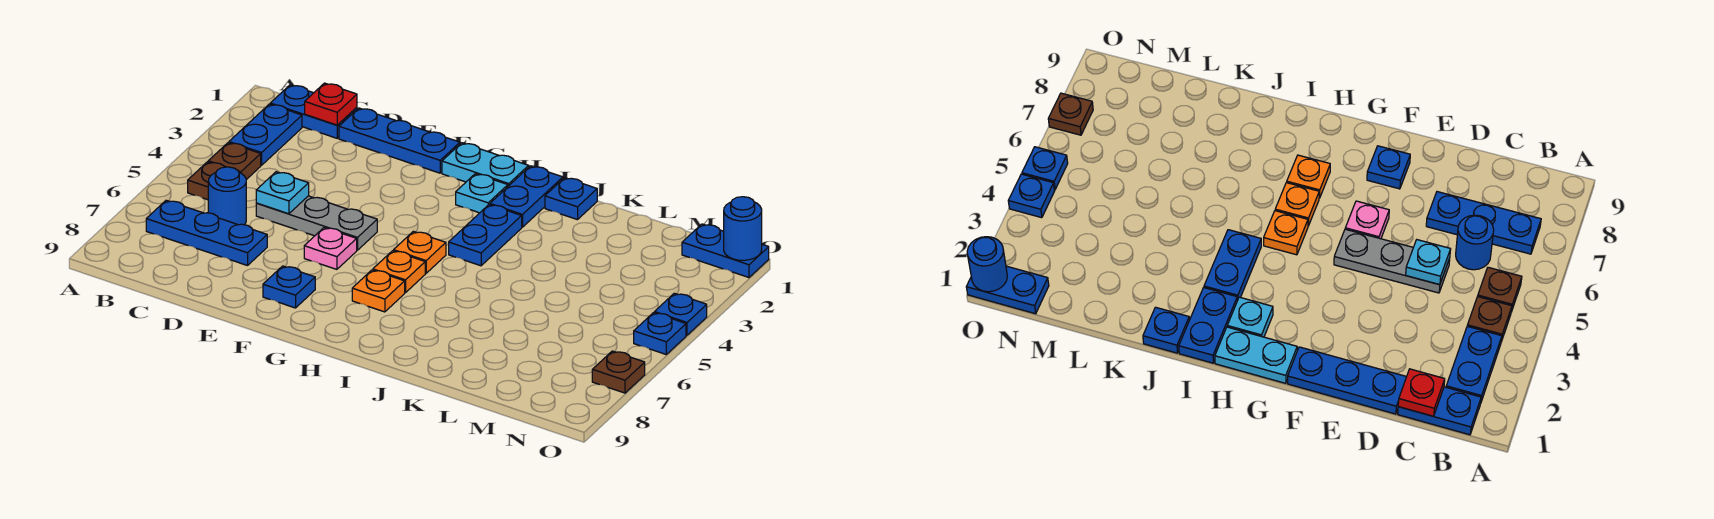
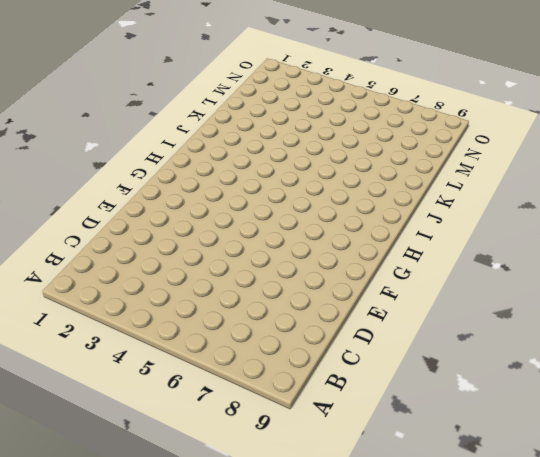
none -> blue 1x2 plate [270,85,357,138]
none -> blue 1x2 plate [229,104,302,165]
none -> brown 1x1 plate [208,143,261,180]

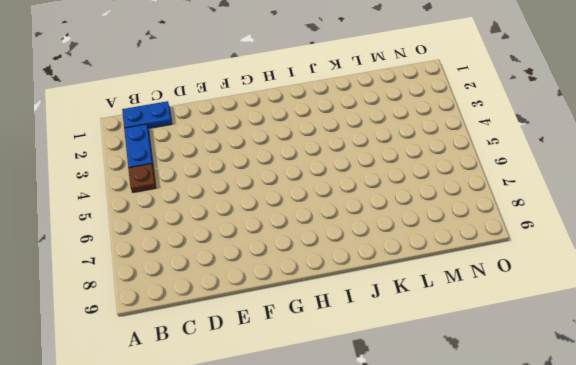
none -> brown 1x1 plate [188,162,225,200]
none -> blue 1x3 plate [146,200,267,266]
none -> blue 1x1 round brick [208,167,246,225]

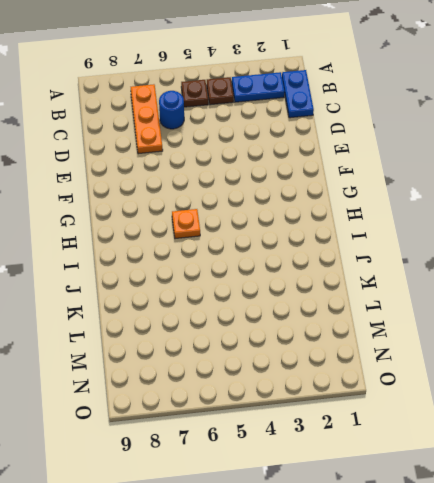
orange 1x3 plate [131,84,163,154] -> blue 1x3 plate [146,200,267,266]
none -> blue 1x3 plate [339,108,460,173]
none -> grey 1x3 plate [256,196,377,250]
none -> pink 1x1 plate [304,228,357,269]

